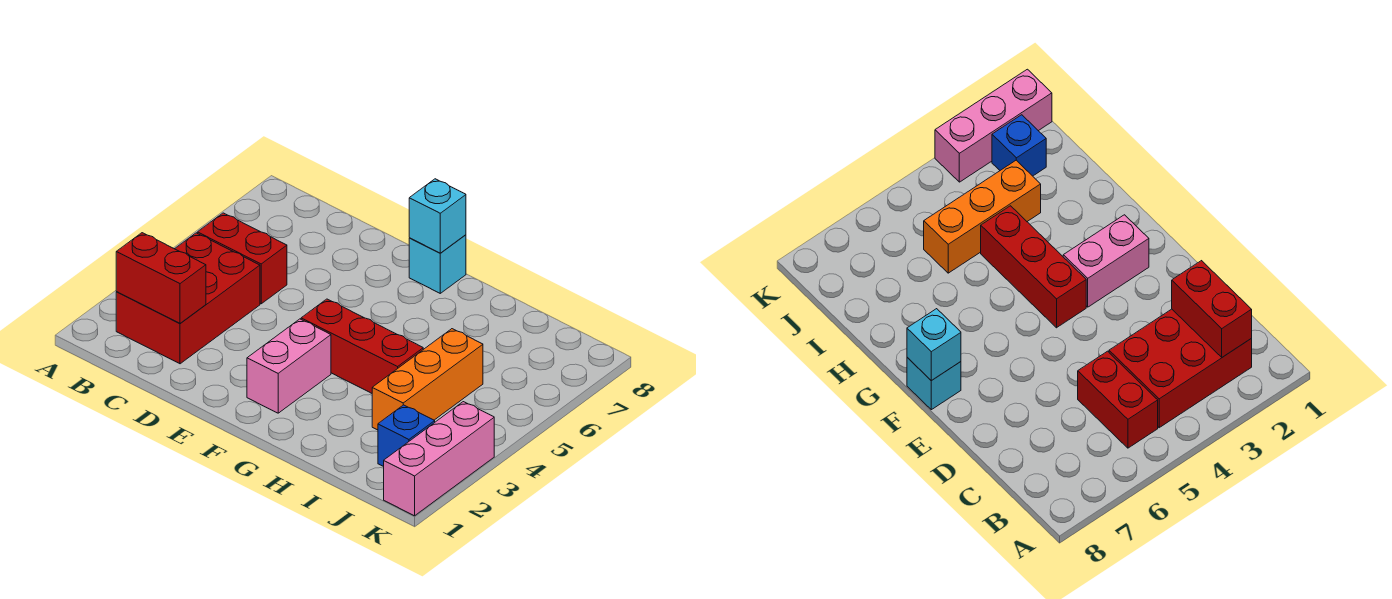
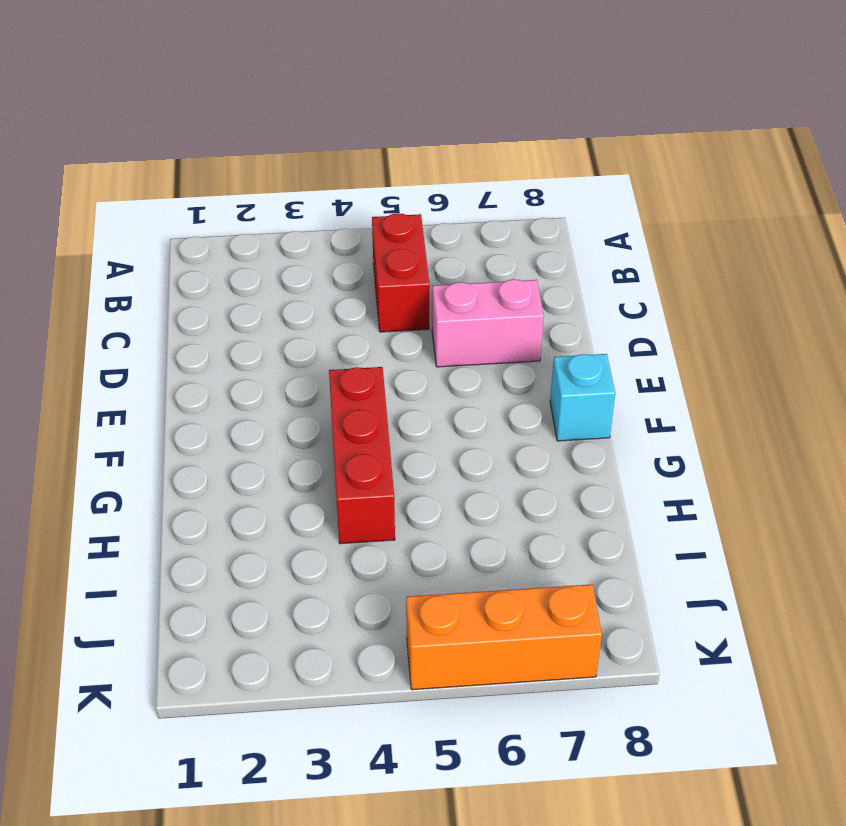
pink 1x2 brick [432,279,544,367] -> pink 1x2 brick moved to [247,319,331,413]
orange 1x3 brick [406,584,602,690] -> orange 1x3 brick moved to [372,329,483,430]
none -> red 2x3 brick [116,233,260,364]
none -> blue 1x1 brick [378,405,435,467]

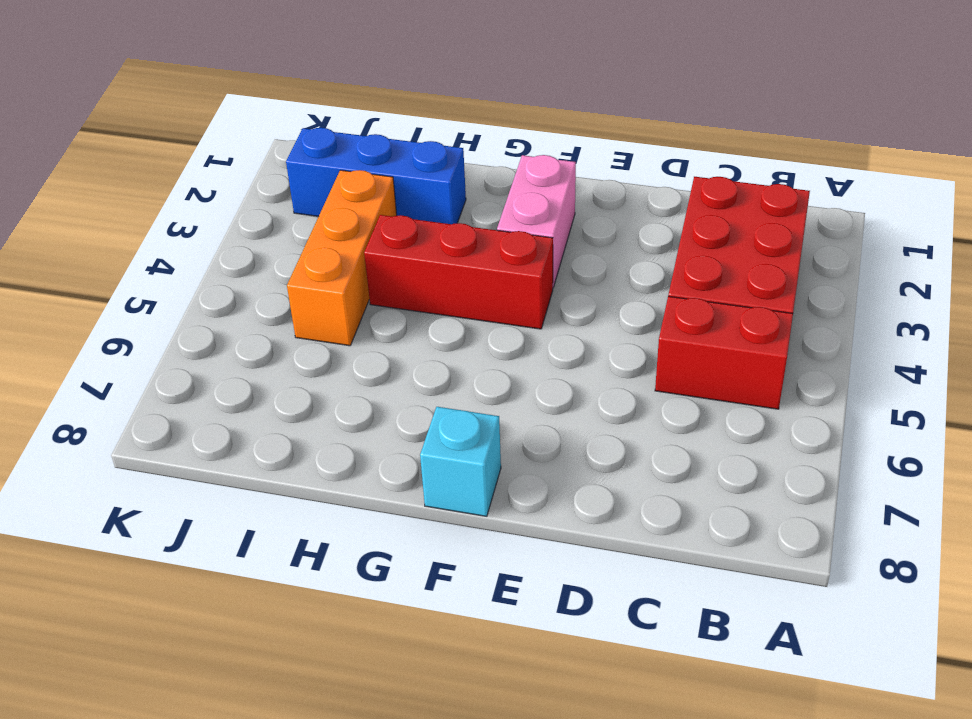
blue 1x3 brick [286,128,466,224] -> blue 1x1 brick [378,405,435,467]
none -> pink 1x3 brick [384,402,494,516]
none -> red 1x2 brick [116,233,206,323]

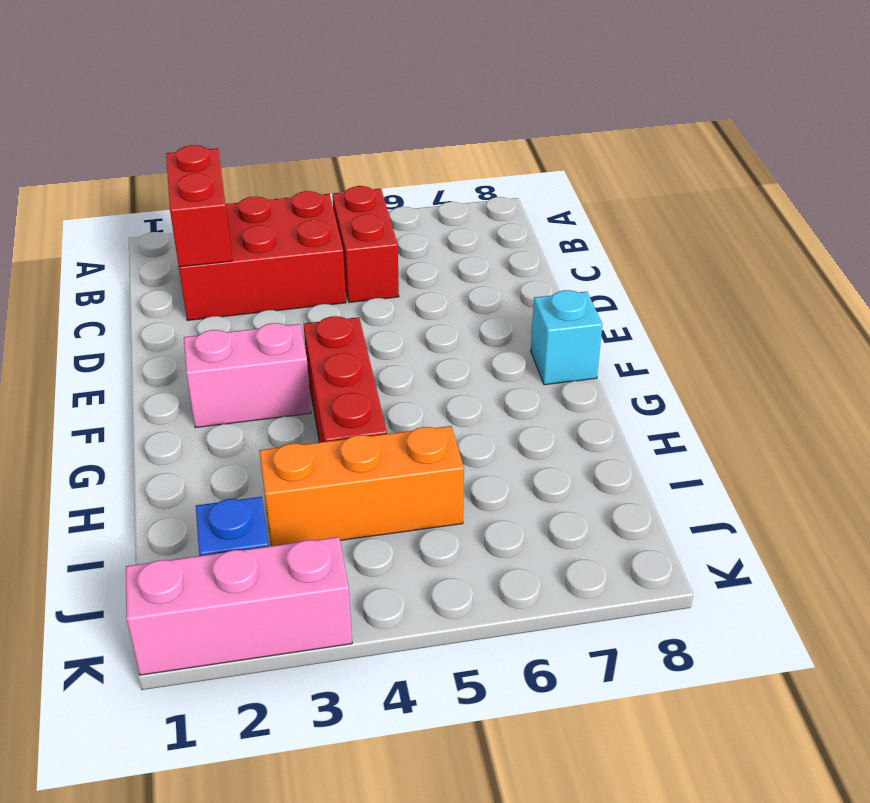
none -> cyan 1x1 brick [409,179,466,253]

